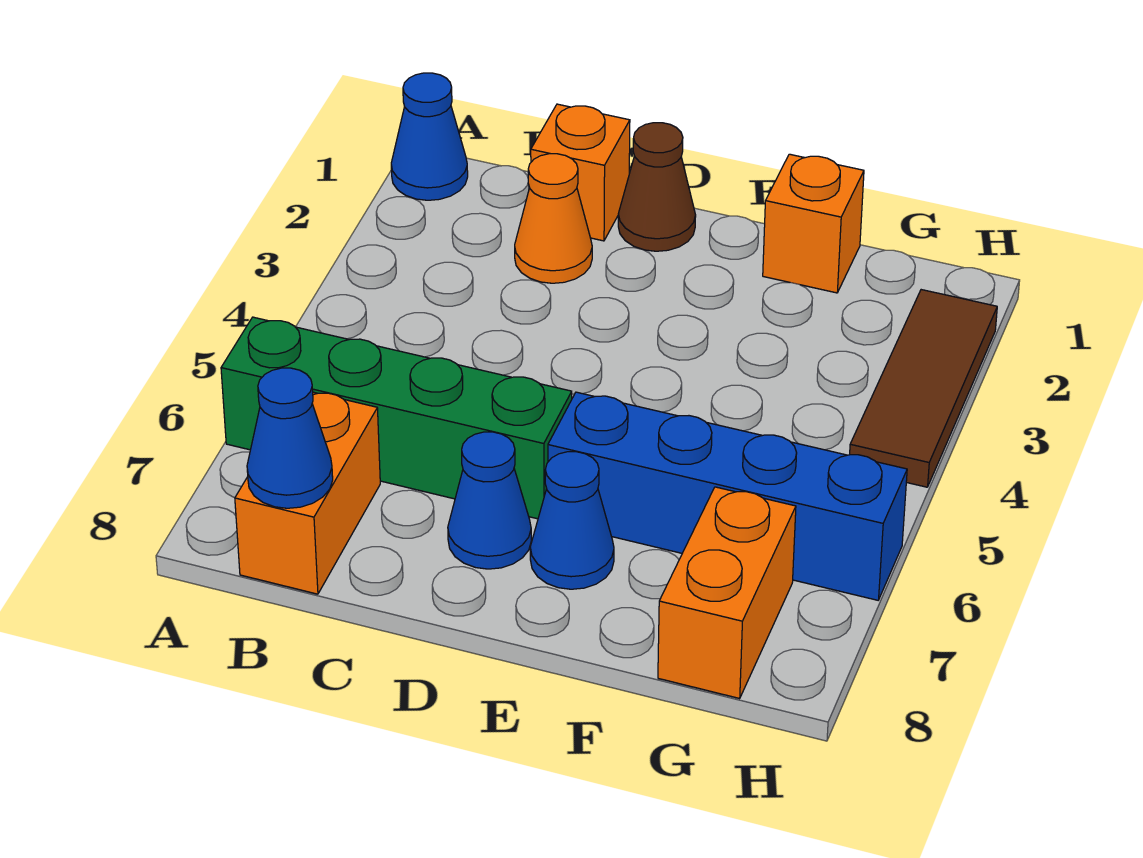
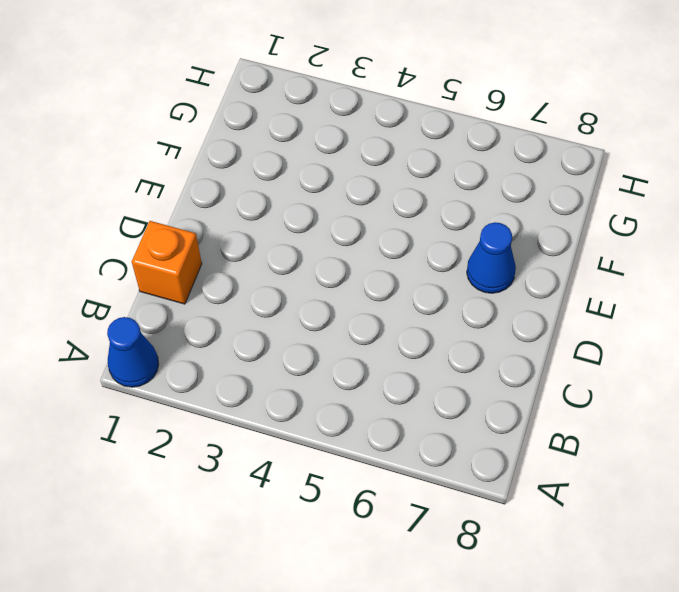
none -> green 1x4 brick [221,317,572,519]
none -> orange 1x2 brick [235,392,380,594]
none -> orange 1x1 cone [515,154,592,283]

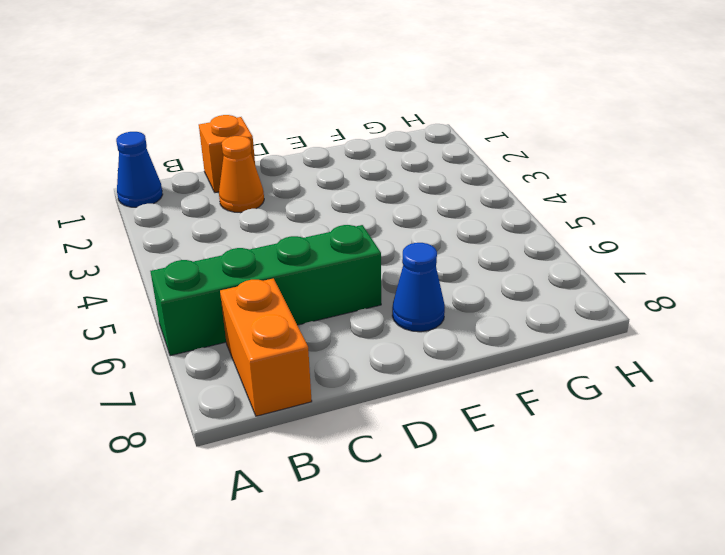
none -> brown 1x1 cone [618,123,696,251]
none -> blue 1x1 cone [448,432,531,569]
none -> blue 1x4 brick [548,392,907,600]

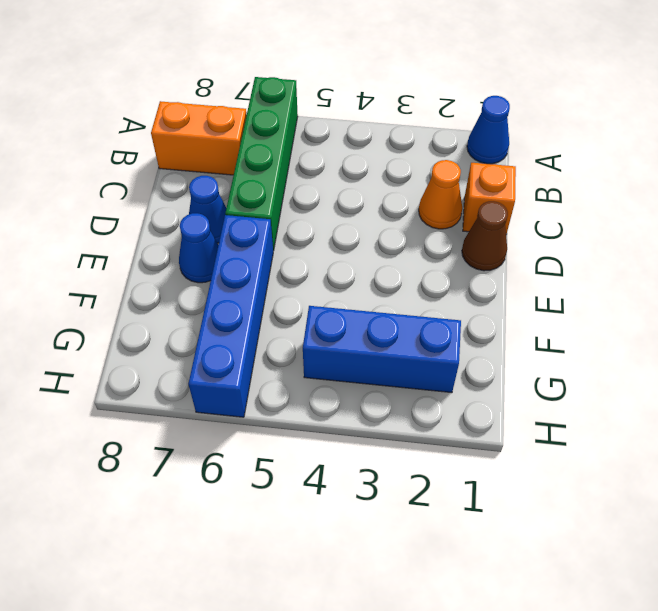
blue 1x3 brick [303,306,461,393] -> none
none -> orange 1x1 brick [763,154,864,293]
none -> orange 1x2 brick [658,487,796,698]
none -> brown 1x3 tile [850,290,997,487]

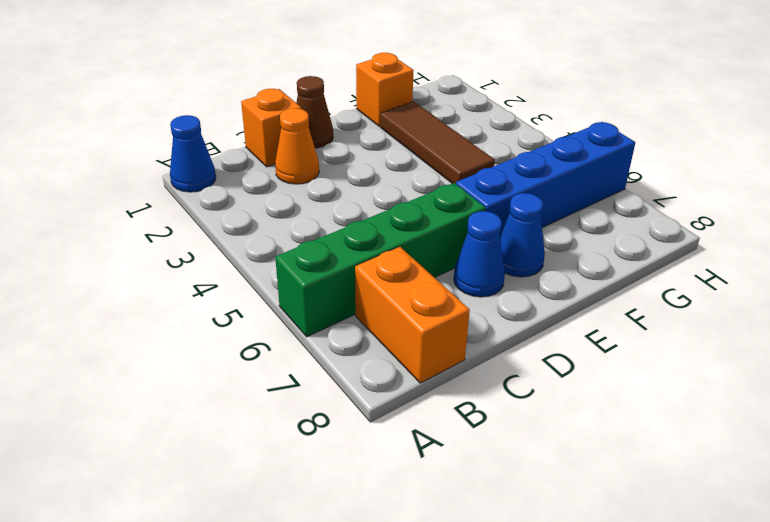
brown 1x3 tile [380,101,495,184] -> brown 1x3 tile moved to [850,290,997,487]
none -> orange 1x2 brick [658,487,796,698]
none -> blue 1x1 cone [247,368,333,508]

